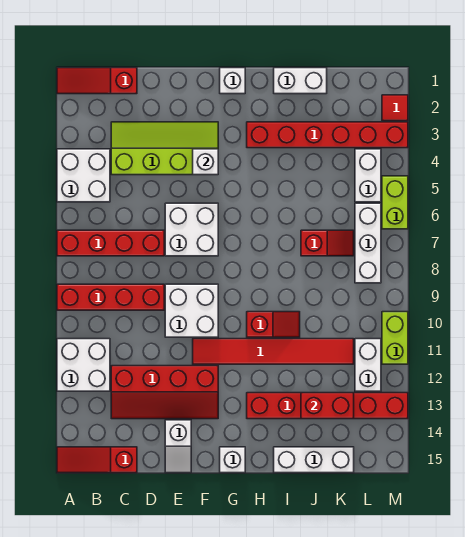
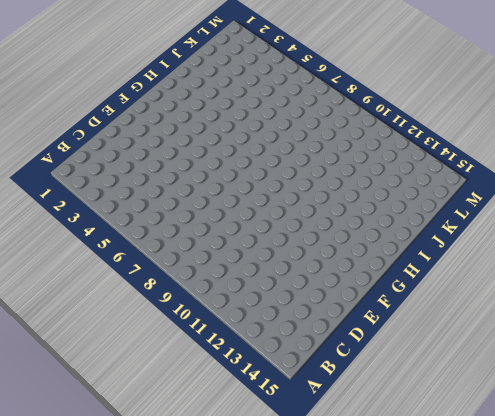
none -> red 1x3 slope [57,68,137,94]
none -> white 2x2 brick [57,149,110,202]
none -> red 1x4 brick [57,230,164,256]

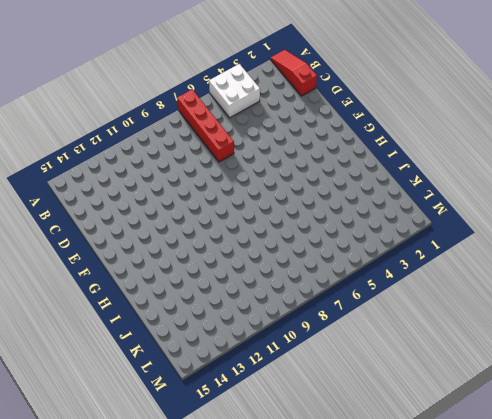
none -> red 1x4 brick [57,284,164,310]
none -> white 2x2 brick [57,339,110,391]
none -> red 1x3 slope [57,447,137,473]

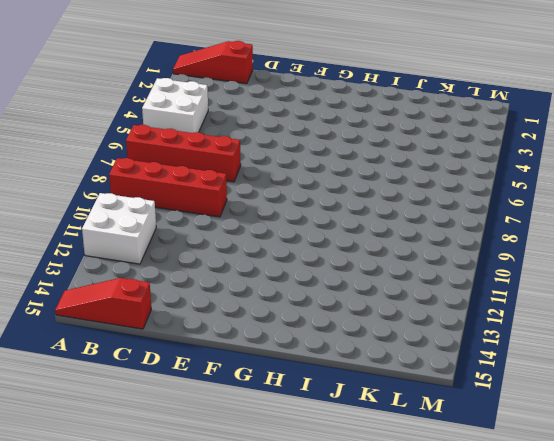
none -> lime 2x4 slope [111,122,218,175]
none -> red 2x4 slope [111,366,218,419]
none -> white 2x2 brick [165,203,218,256]

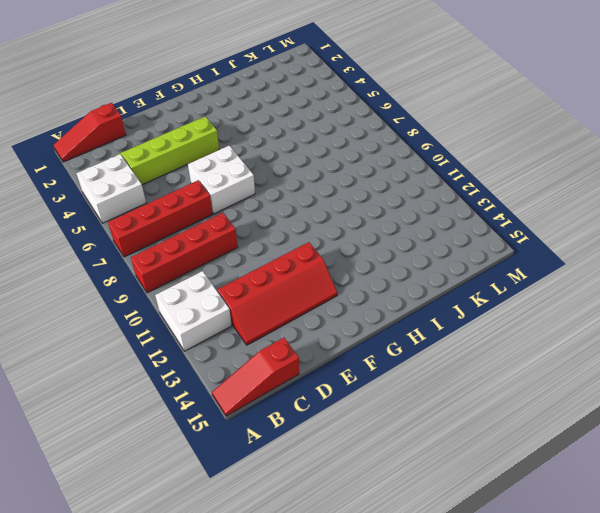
none -> white 2x2 brick [165,284,218,337]
none -> white 1x2 slope [165,420,191,473]
none -> red 1x6 tile [193,339,354,364]

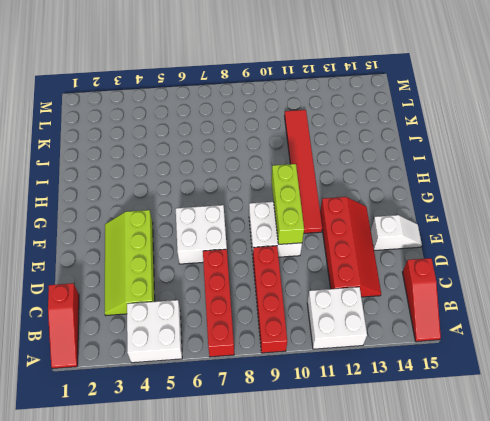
lime 1x3 brick [271,164,304,244] -> none
none -> white 1x1 brick [220,68,245,94]
none -> white 1x1 brick [220,447,245,473]
none -> red 1x6 brick [247,122,408,148]

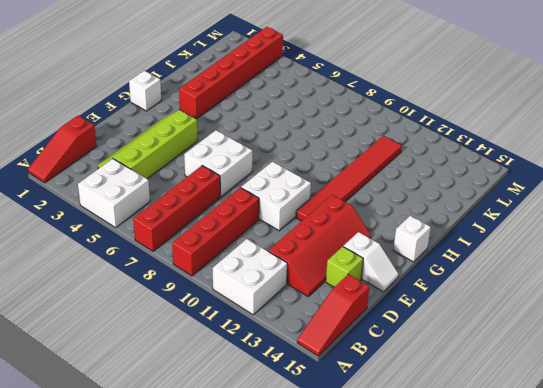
lime 1x1 brick [326,246,363,287] -> none
none -> red 1x2 slope [247,312,300,337]
none -> red 1x6 brick [247,393,408,419]
none -> white 1x2 brick [274,68,327,94]

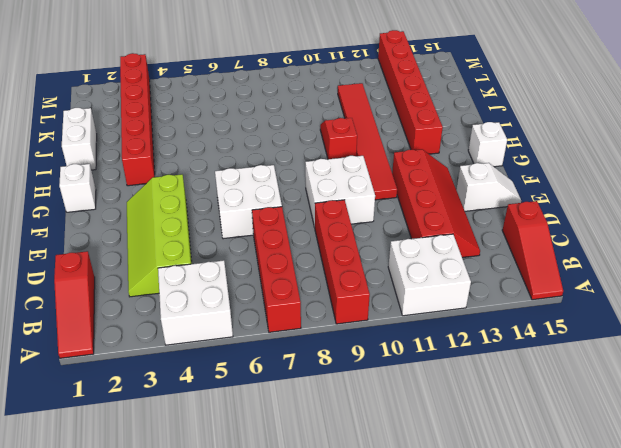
none -> white 1x3 brick [274,447,354,473]
none -> red 1x2 slope [301,230,354,256]
none -> white 1x2 brick [355,149,381,202]

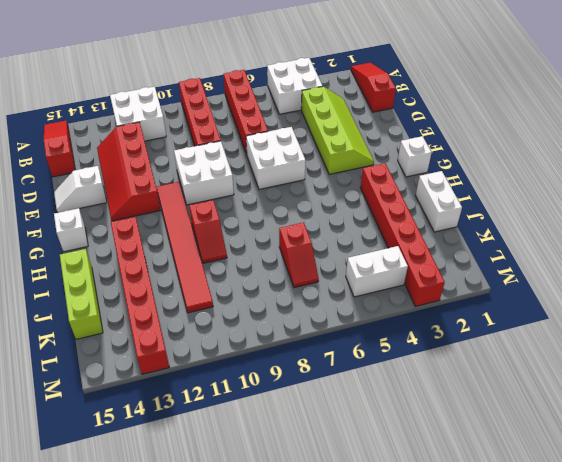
lime 1x3 brick [60,249,103,339] -> white 1x3 brick [274,447,354,473]
none -> white 1x3 brick [355,203,381,283]
none -> white 1x2 brick [355,339,381,391]
none -> red 1x1 tile [382,95,408,121]

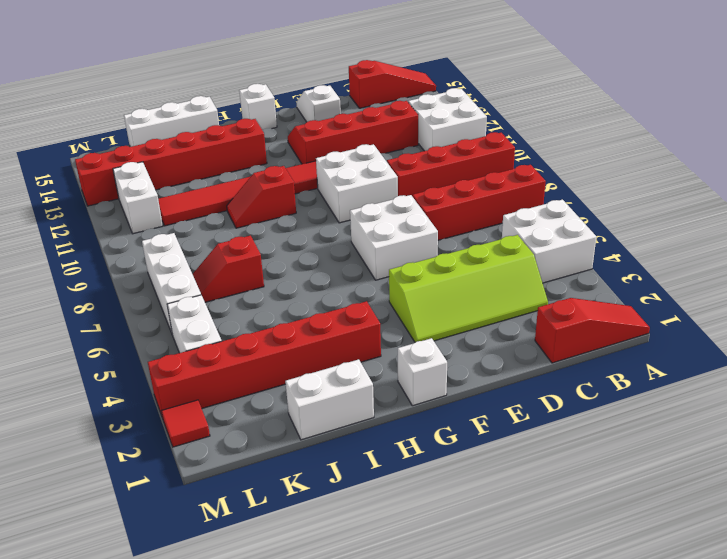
none -> lime 1x2 brick [382,176,408,229]
none -> lime 1x2 brick [382,312,408,364]
none -> white 1x1 brick [193,149,218,175]

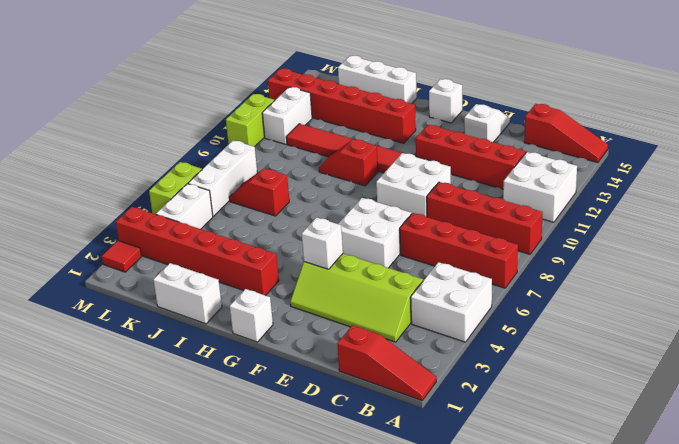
none -> red 1x2 brick [301,393,354,419]

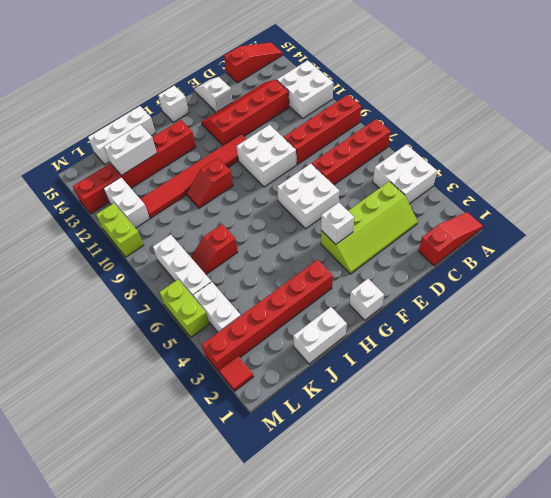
white 1x2 brick [104,124,157,175] -> red 1x2 brick [301,393,354,419]

